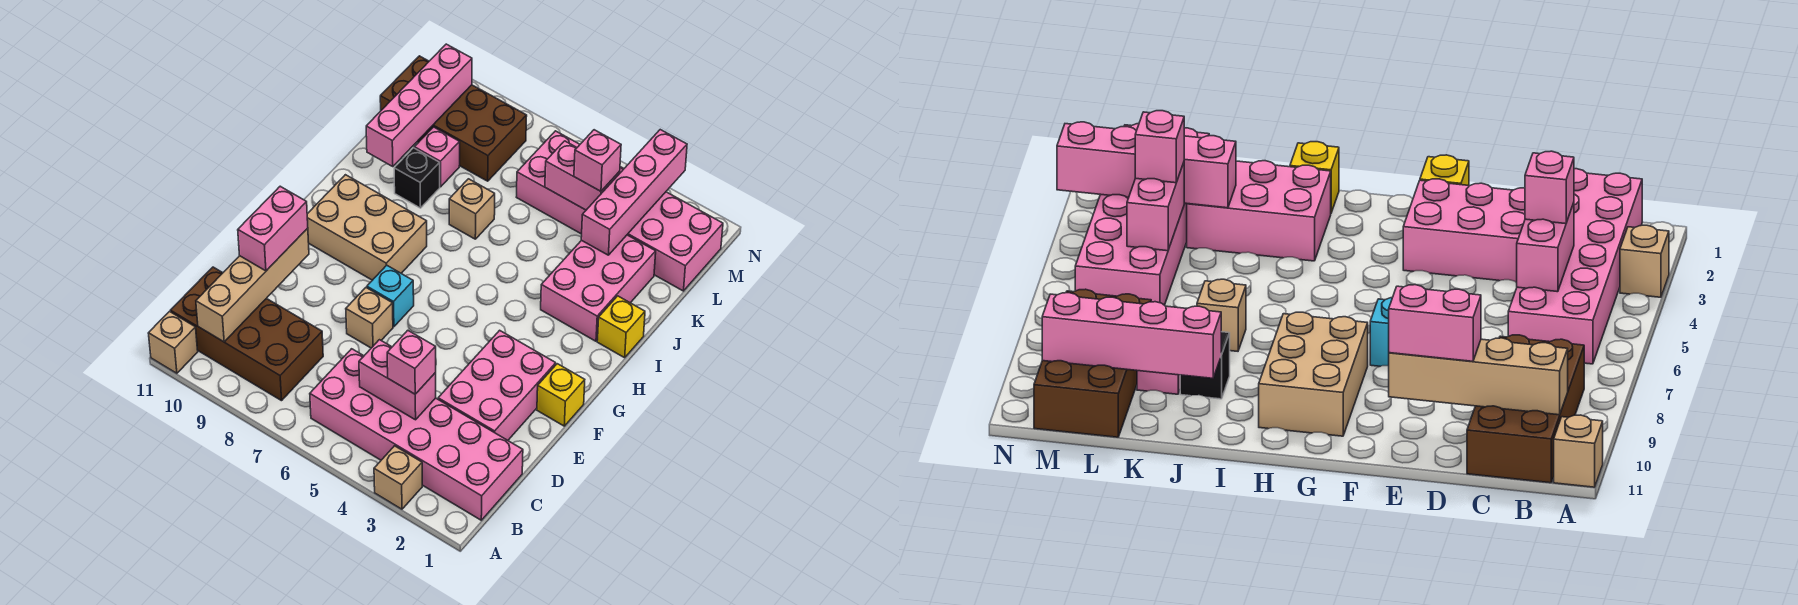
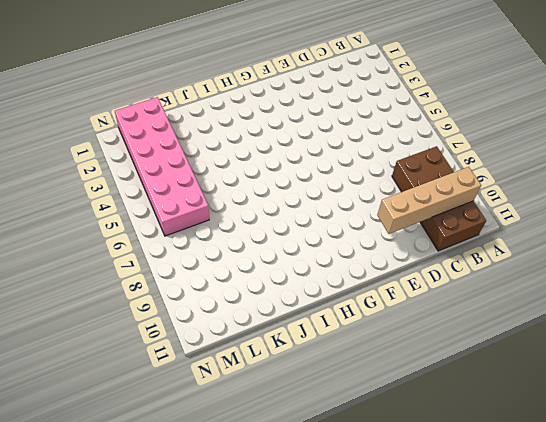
none -> tan 1x1 brick [374,446,422,509]
none -> tan 1x1 brick [148,312,198,373]
none -> pink 2x6 brick [310,349,523,520]

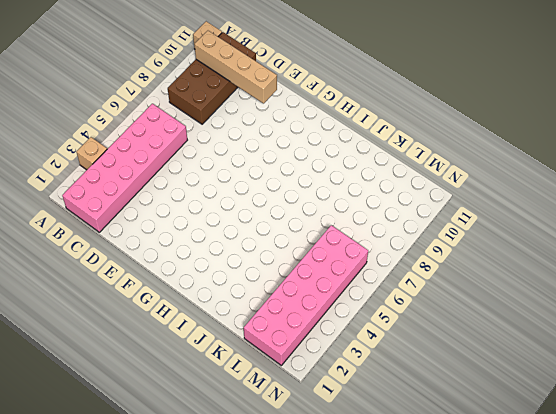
none -> pink 2x3 brick [438,330,556,440]
none -> tan 1x1 brick [346,288,393,348]
none -> yellow 1x1 brick [537,364,585,426]

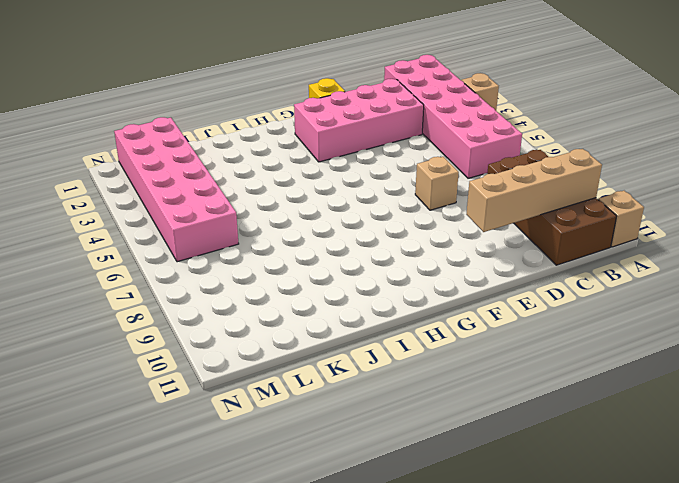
pink 2x4 brick [294,79,424,162] -> pink 2x3 brick [438,330,556,440]
none -> cyan 1x1 brick [367,265,414,327]
none -> tan 2x3 brick [307,175,427,280]
none -> yellow 1x1 brick [597,296,645,358]

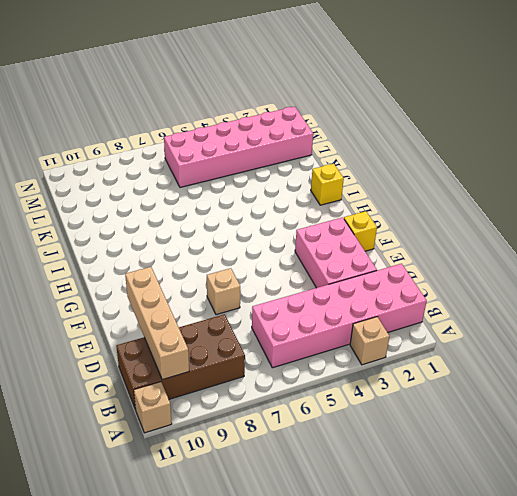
none -> cyan 1x1 brick [367,265,414,327]
none -> tan 2x3 brick [307,175,427,280]
none -> pink 2x3 brick [541,235,656,341]

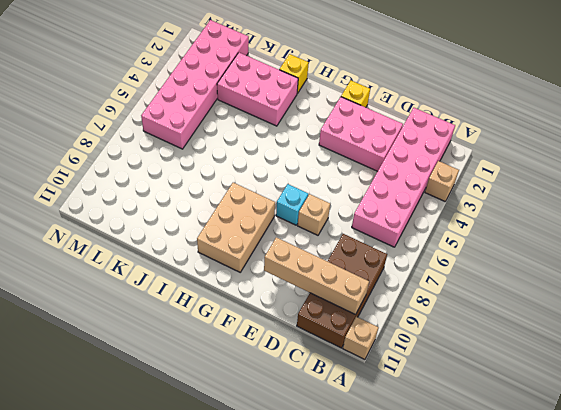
none -> tan 1x1 brick [449,179,495,239]
none -> black 1x1 brick [394,148,440,208]
none -> pink 1x1 brick [414,127,460,187]

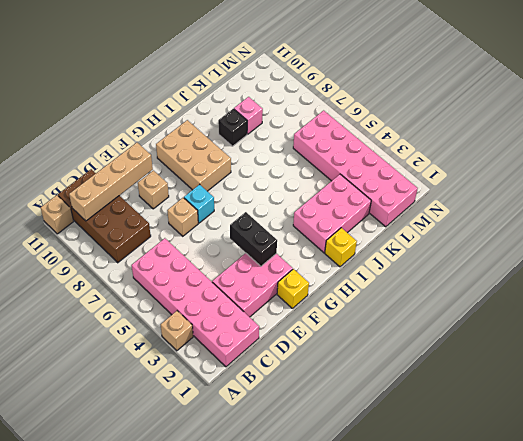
tan 1x1 brick [138,171,169,209] -> tan 1x1 brick moved to [449,179,495,239]
black 1x2 brick [230,212,277,266] -> none
none -> brown 2x4 brick [380,56,527,181]
none -> pink 1x2 brick [359,340,436,420]
none -> pink 1x4 brick [366,44,472,167]

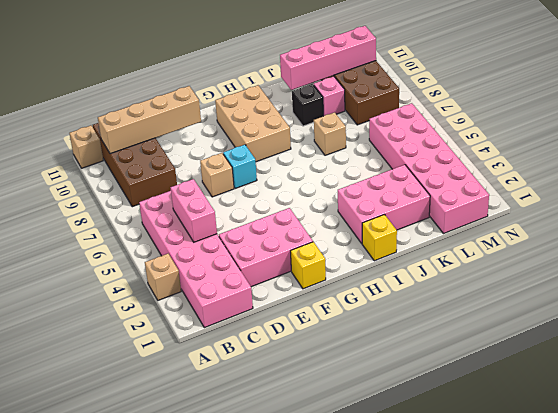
none -> pink 1x4 brick [581,130,687,255]
none -> pink 1x2 brick [545,141,620,210]
none -> pink 1x1 brick [387,330,436,394]

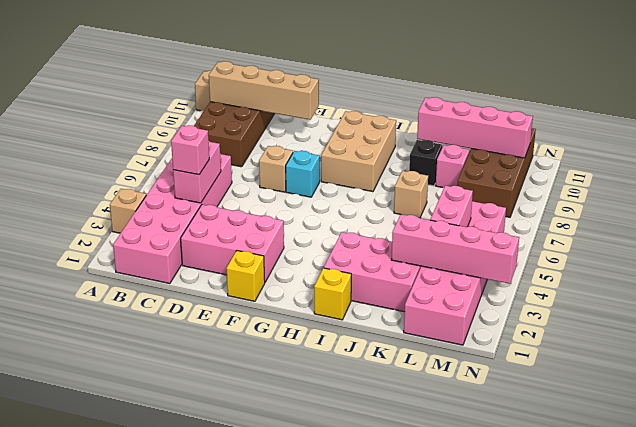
none -> pink 1x2 brick [238,186,308,271]
none -> pink 1x1 brick [574,130,621,191]

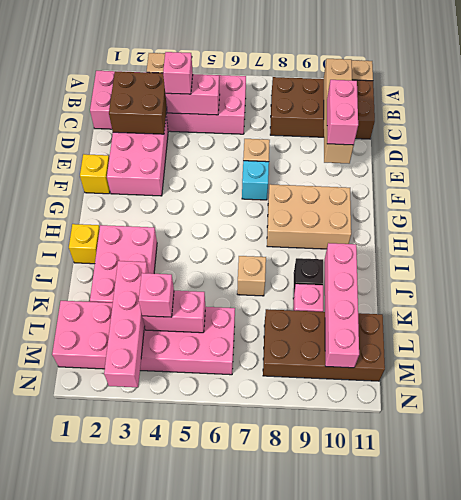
brown 2x2 brick [109,71,167,134] -> none

